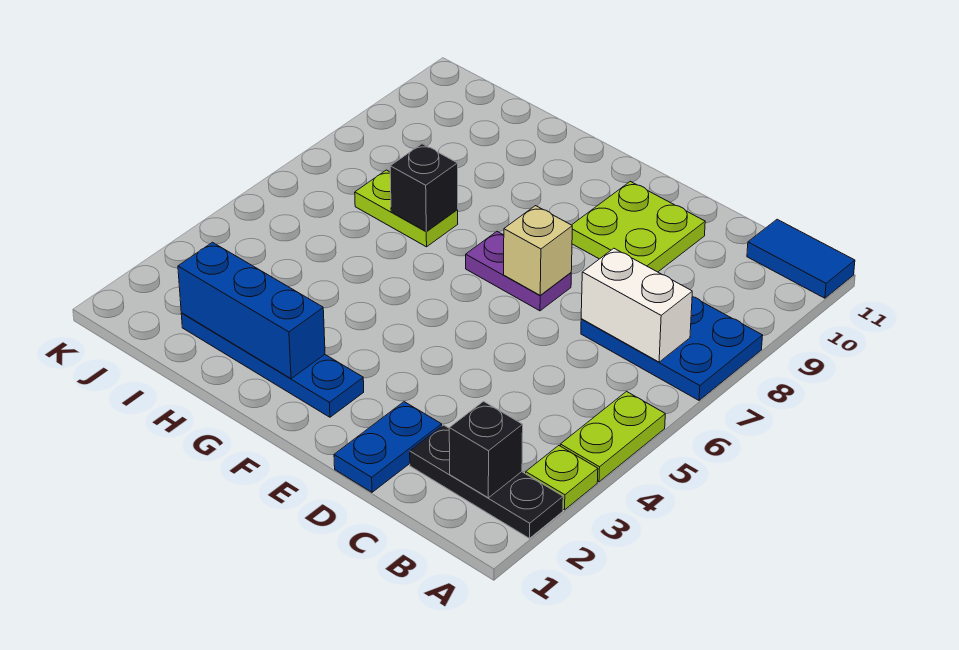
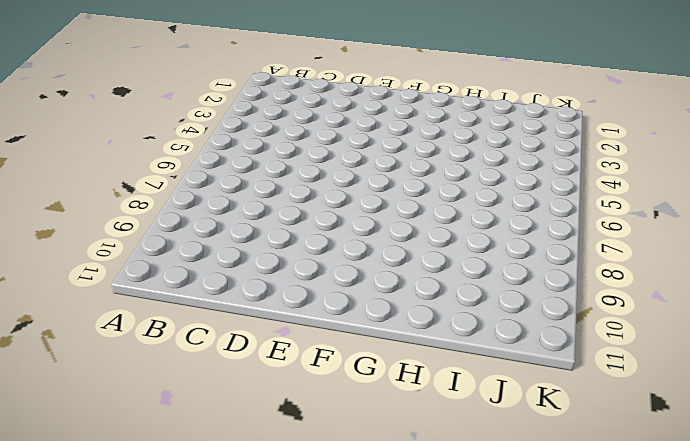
none -> black 1x3 plate [410,425,563,538]
none -> lime 1x1 plate [526,446,598,510]
none -> lime 1x2 plate [560,392,665,482]

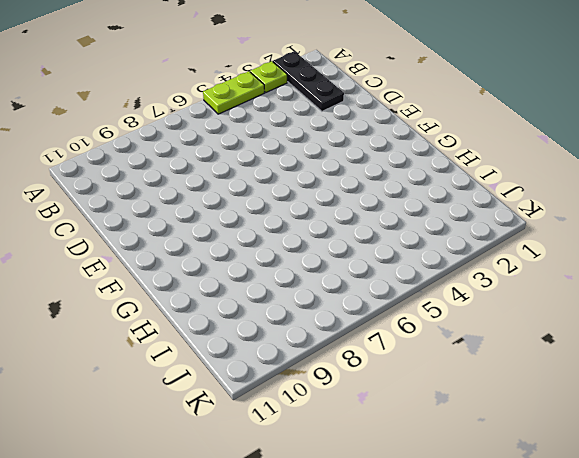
none -> blue 2x3 plate [581,297,763,400]
none -> blue 1x2 tile [747,219,855,298]
none -> blue 1x2 plate [334,402,442,492]

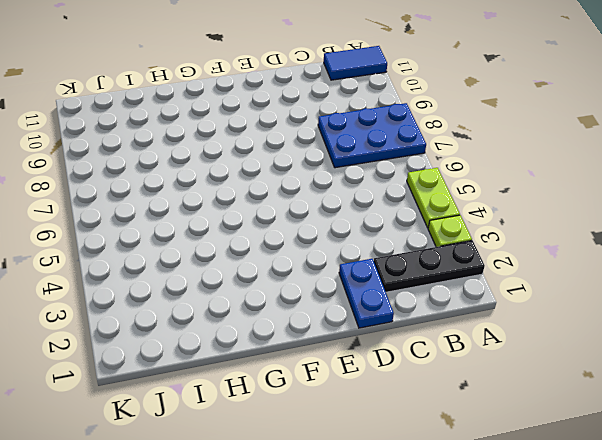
none -> lime 2x2 plate [572,181,705,272]
none -> purple 1x2 plate [466,232,571,311]
none -> blue 1x4 plate [181,313,364,417]

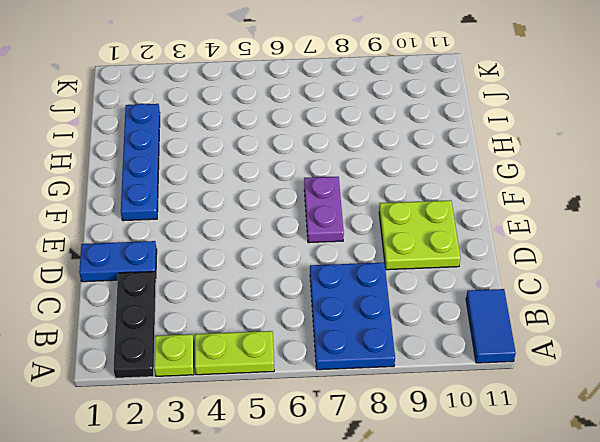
none -> lime 1x2 plate [355,170,458,247]
none -> black 1x1 brick [449,401,523,498]
none -> white 1x2 brick [581,248,692,362]

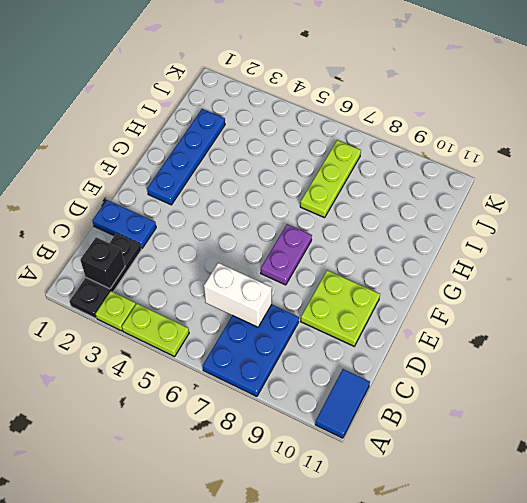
white 1x2 brick [204,263,272,327] -> white 1x2 brick turned to [581,248,692,362]
lime 1x3 plate [300,140,361,218] -> lime 1x2 plate [355,170,458,247]
none -> tan 1x1 brick [504,206,572,295]
none -> blue 1x3 brick [178,242,325,379]
none -> black 1x1 brick [390,144,458,232]

